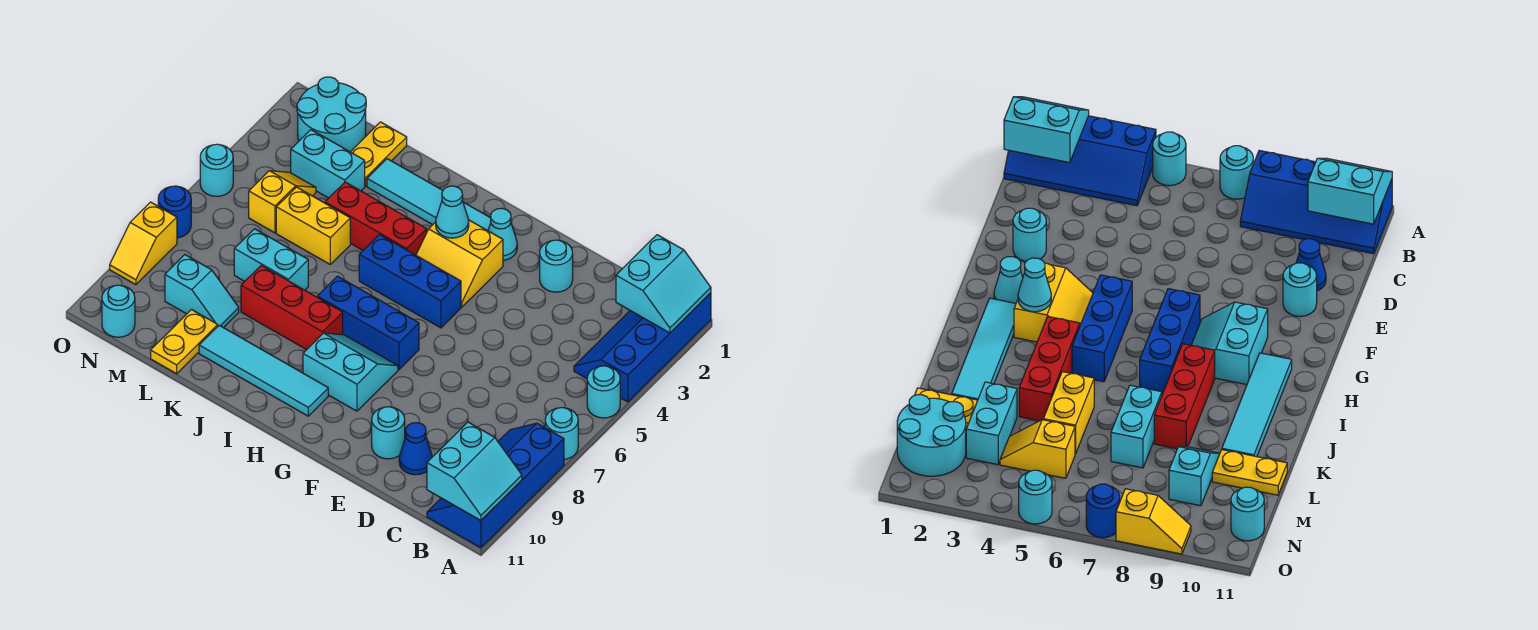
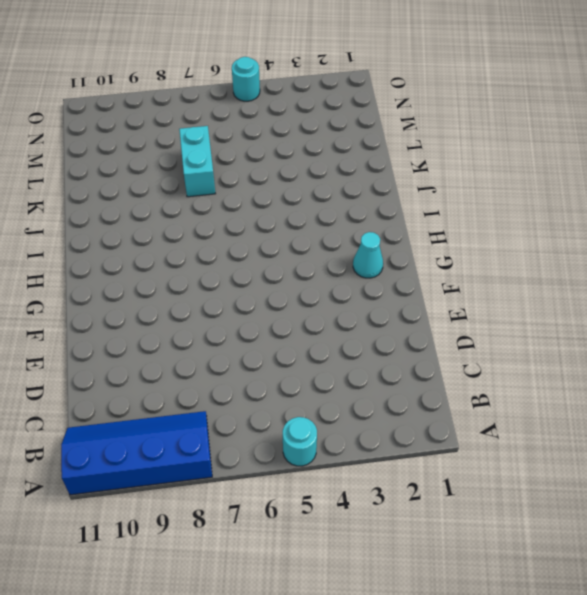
none -> blue 2x4 slope [574,293,711,402]
none -> cyan 1x1 round brick [545,408,578,459]
none -> blue 1x1 cone [399,423,432,475]
none -> cyan 1x1 round brick [540,240,573,292]

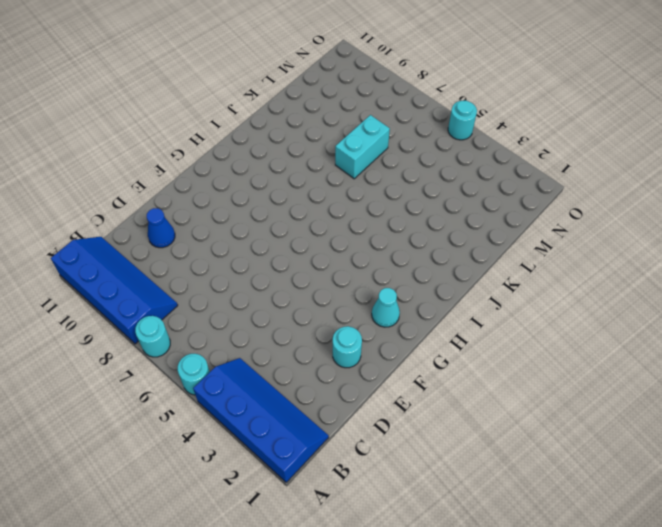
none -> cyan 1x1 round brick [372,407,405,459]
none -> yellow 2x2 slope [416,220,503,307]
none -> blue 1x3 brick [359,235,461,328]
none -> blue 1x3 brick [317,276,419,369]

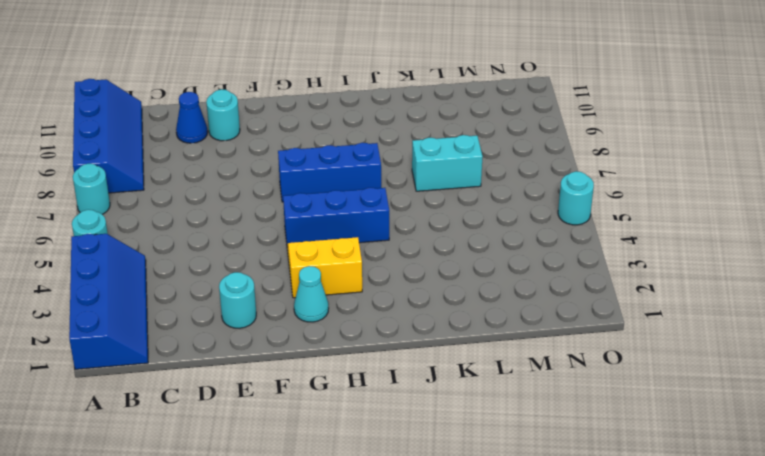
none -> cyan 2x2 slope [303,333,398,411]
none -> cyan 1x4 tile [367,159,491,231]
none -> cyan 1x4 tile [199,325,328,416]
none -> red 1x3 brick [325,182,427,255]

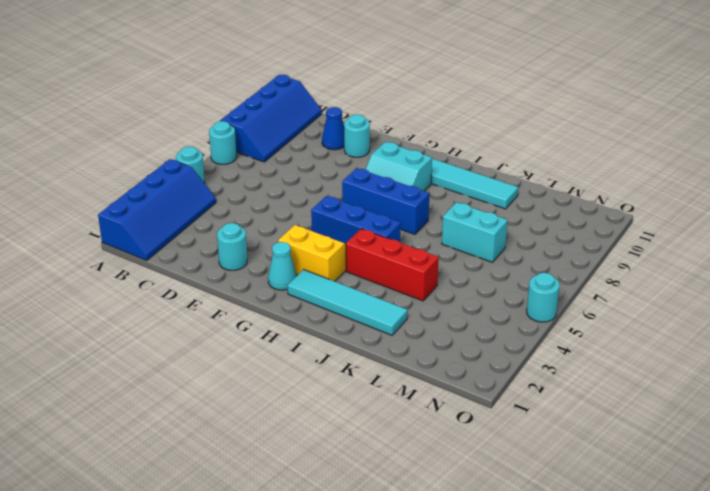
none -> red 1x3 brick [241,266,343,350]
none -> yellow 1x2 brick [276,187,350,264]
none -> yellow 1x2 plate [351,122,407,186]
none -> cyan 1x2 brick [291,130,365,198]

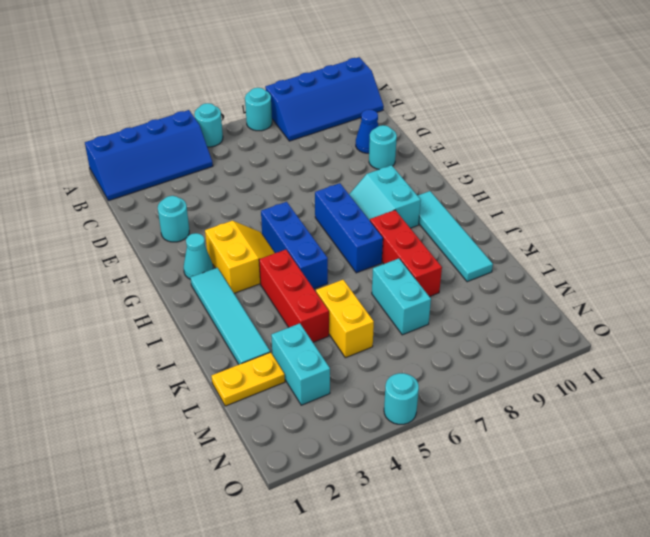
none -> cyan 1x2 slope [165,255,239,328]
none -> yellow 1x2 plate [151,310,218,374]
none -> cyan 2x2 round brick [297,77,366,152]
none -> yellow 1x2 slope [249,171,316,233]

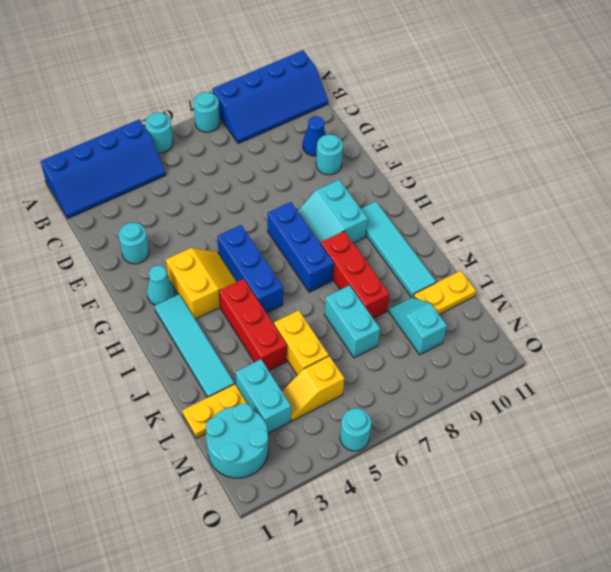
none -> cyan 1x1 round brick [102,285,135,337]
none -> blue 1x1 round brick [158,186,191,238]
none -> yellow 1x2 slope [110,202,177,285]
none -> cyan 2x2 slope [616,235,711,333]

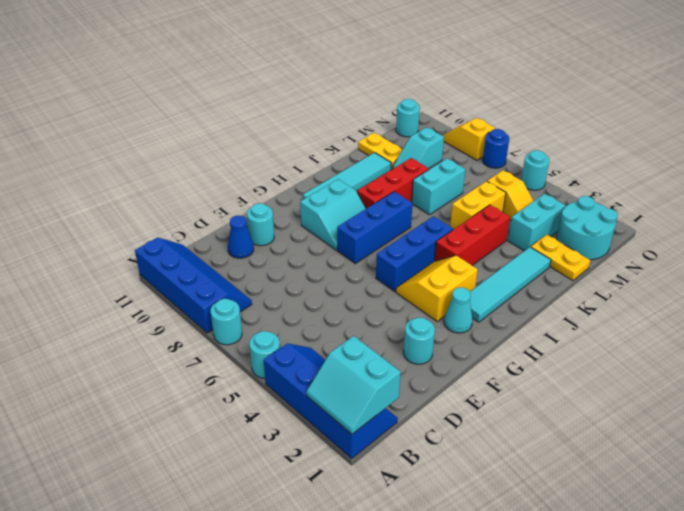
none -> cyan 2x2 slope [427,422,522,521]
none -> cyan 1x1 cone [436,186,469,238]

